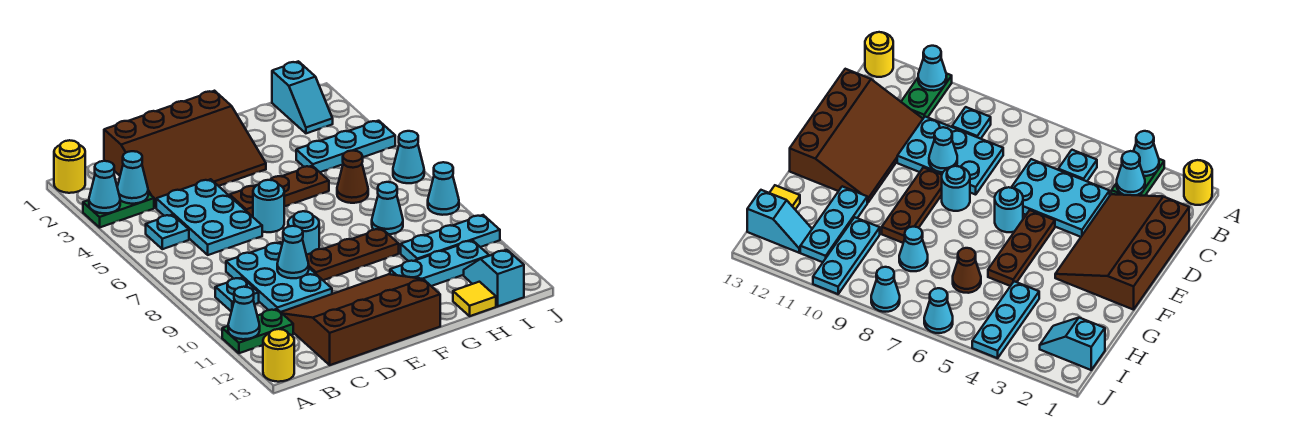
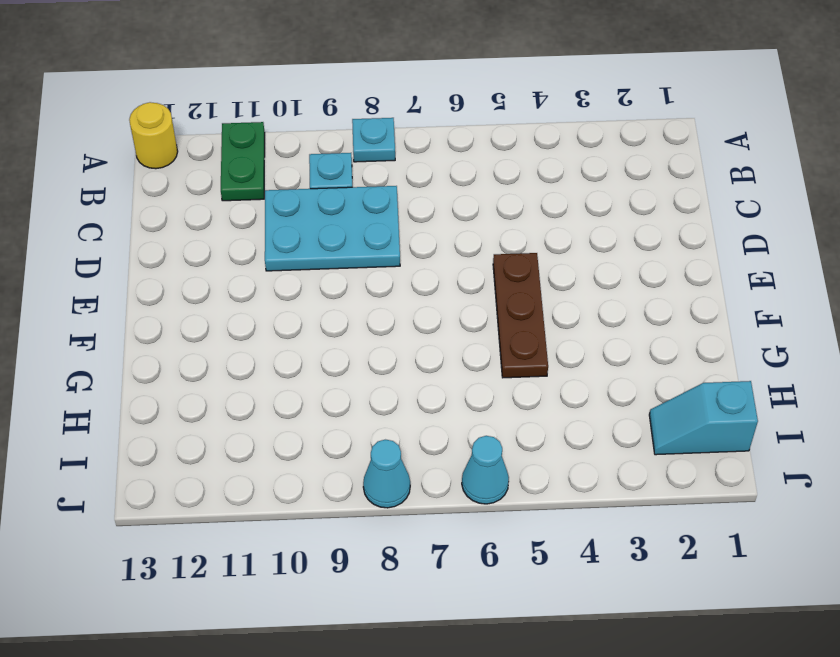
cyan 1x1 plate [352,118,395,162] -> cyan 1x1 plate moved to [146,215,189,249]
none -> yellow 1x1 round brick [54,140,85,193]
none -> green 1x2 plate [83,193,154,227]
none -> brown 3x4 slope [104,91,266,208]

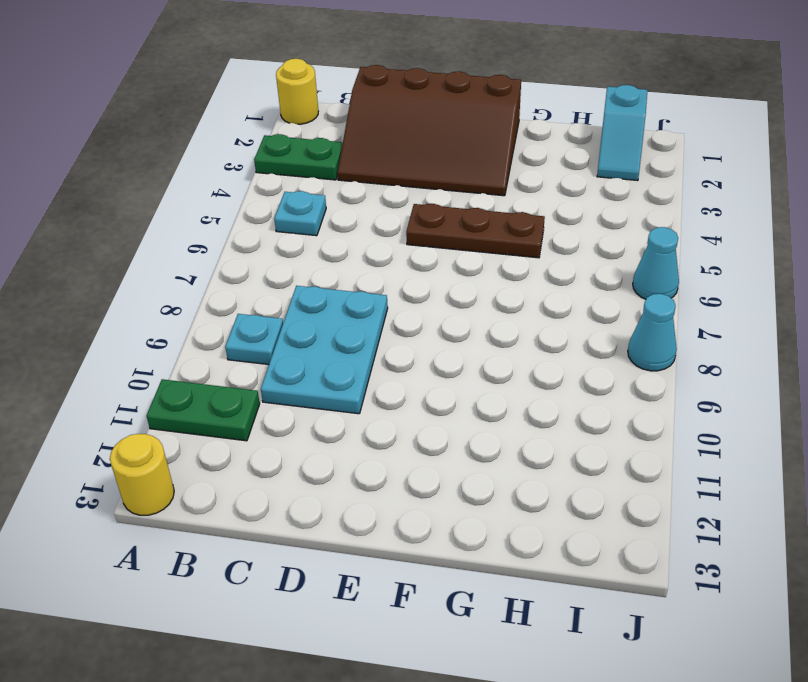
none -> cyan 2x3 plate [156,179,262,255]
none -> brown 3x4 slope [281,274,440,365]
none -> cyan 1x1 round brick [253,180,284,232]

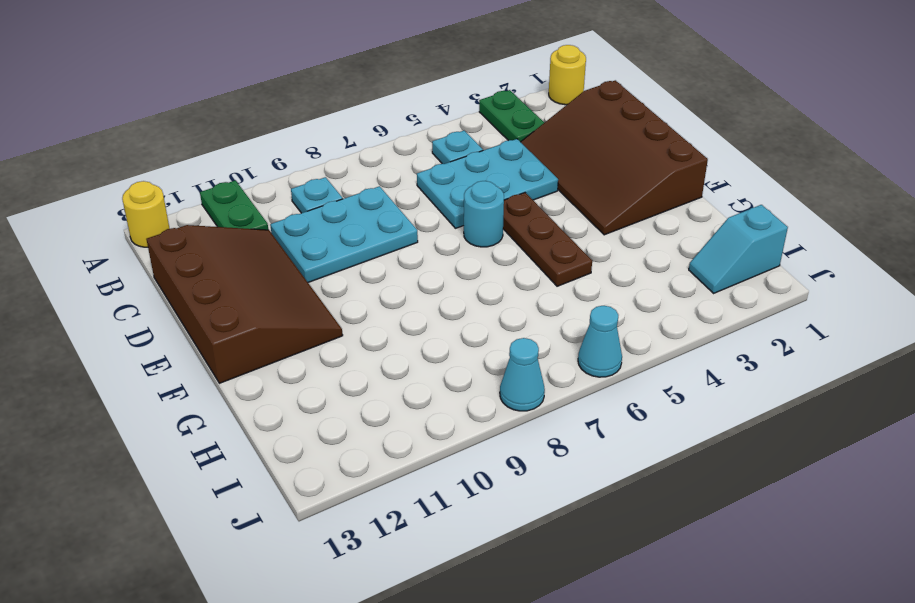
none -> cyan 1x1 round brick [288,211,319,255]
none -> brown 1x3 plate [307,228,399,280]
none -> cyan 1x3 plate [390,240,489,286]

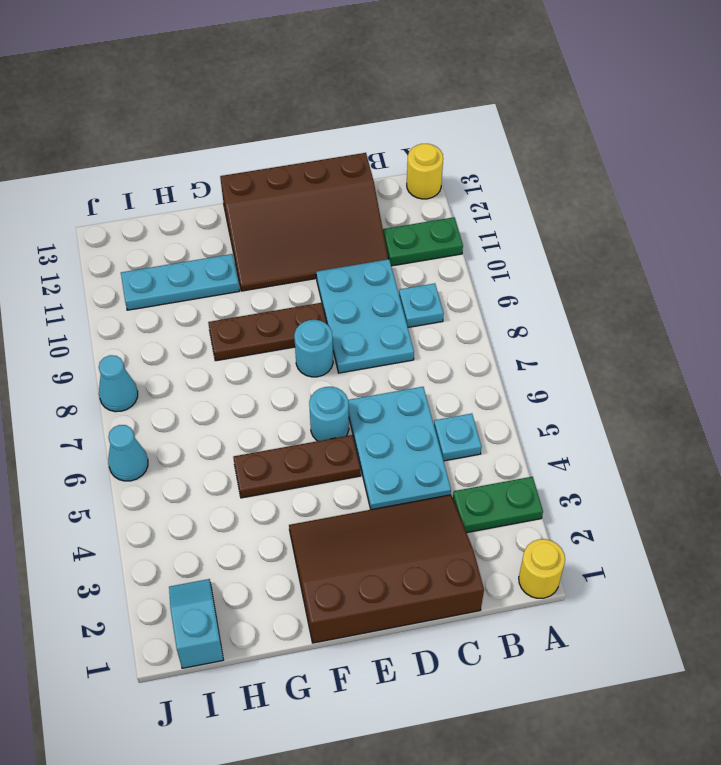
none -> cyan 1x3 plate [296,121,395,172]
none -> brown 1x1 cone [337,151,368,203]
none -> cyan 1x1 cone [372,182,403,234]

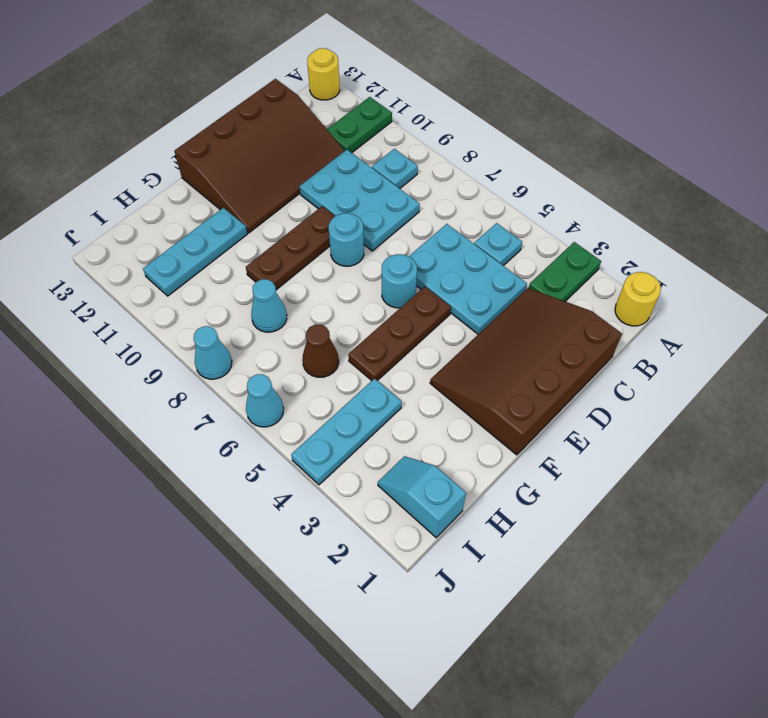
none -> cyan 1x3 plate [401,215,500,261]
none -> yellow 1x1 tile [453,282,496,316]
none -> cyan 1x2 slope [464,250,524,306]

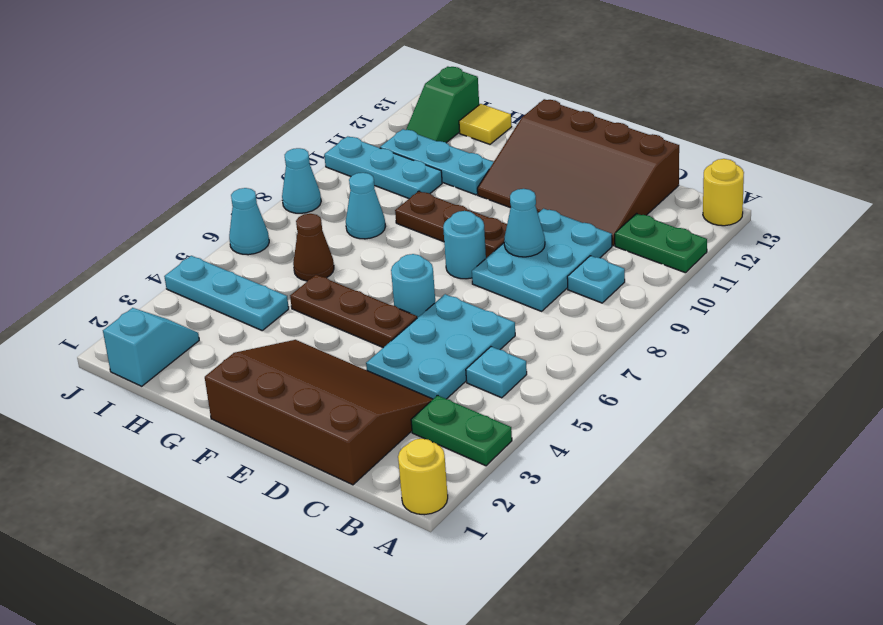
green 1x2 slope [406,67,479,143] -> cyan 1x2 slope [464,250,524,306]
none -> cyan 1x1 cone [89,161,120,213]
none -> cyan 1x1 cone [228,287,260,339]
none -> cyan 1x1 cone [117,151,148,204]

